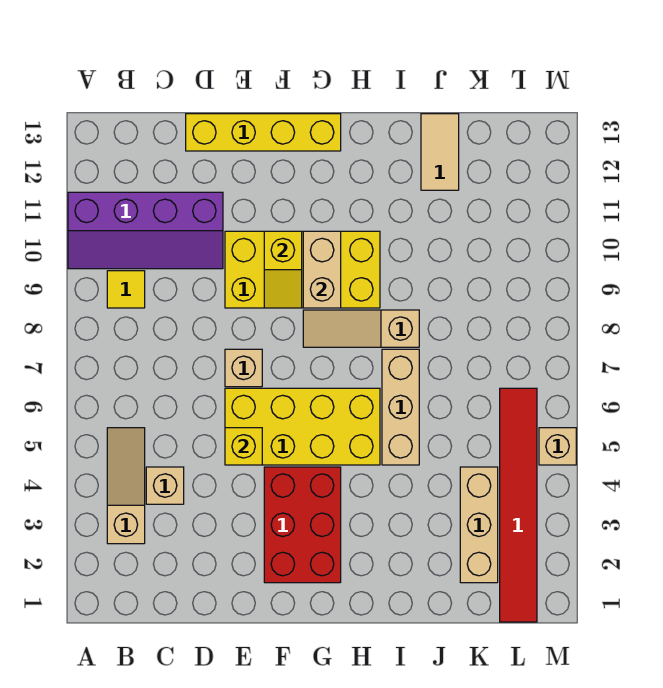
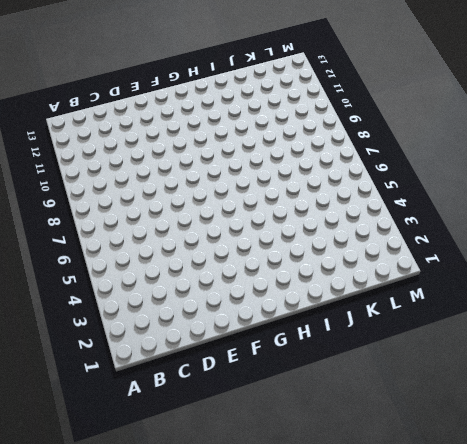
none -> purple 2x4 slope [68,192,223,269]
none -> tan 1x3 slope [107,428,145,544]
none -> yellow 1x1 tile [107,271,145,308]

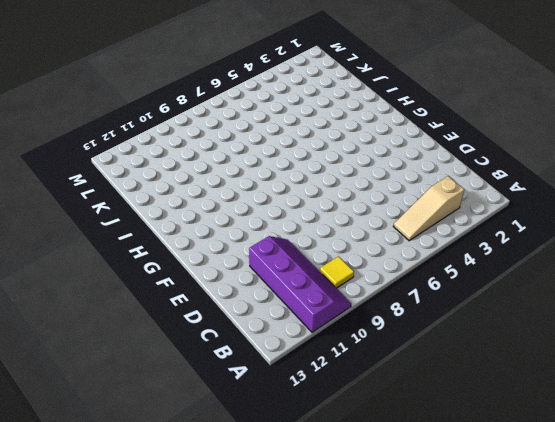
none -> tan 1x1 brick [146,467,184,504]
none -> yellow 1x4 brick [186,114,341,151]
none -> yellow 2x4 brick [225,388,380,465]

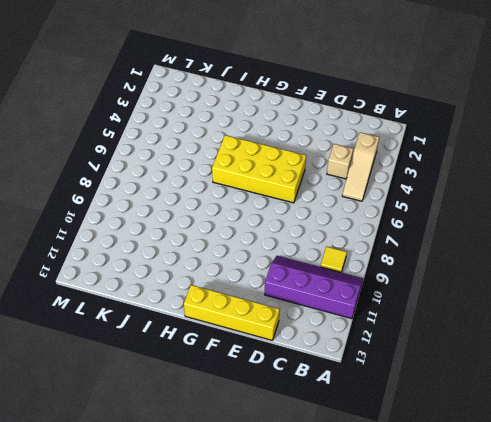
none -> tan 1x1 brick [225,349,262,387]
none -> yellow 2x4 brick [225,231,380,308]
none -> red 2x3 brick [264,467,341,583]

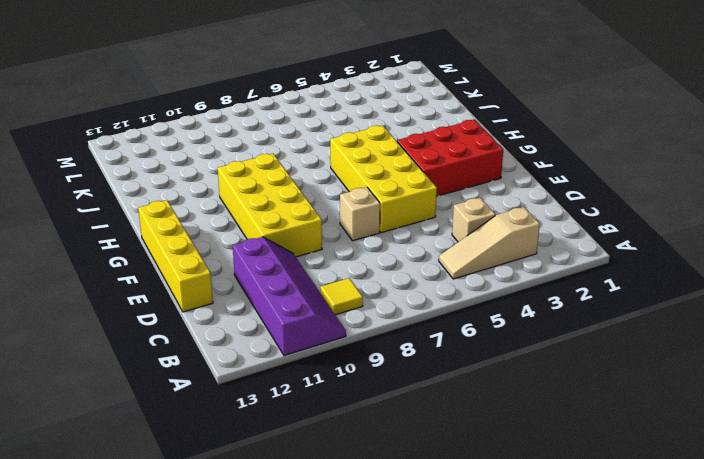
none -> tan 1x3 slope [303,310,419,347]
none -> tan 1x3 brick [382,349,419,465]
none -> tan 1x2 tile [421,114,459,190]

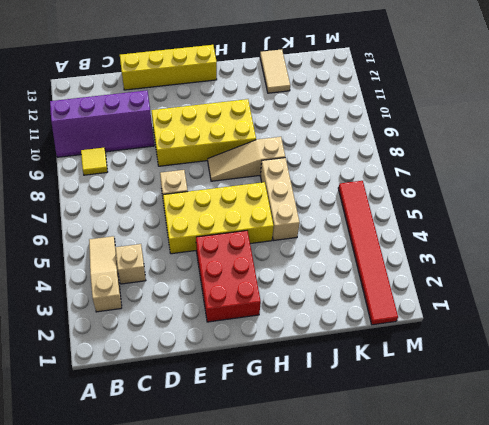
none -> tan 1x3 brick [460,467,498,583]
none -> tan 1x1 brick [539,428,576,465]
none -> yellow 1x1 brick [225,428,262,465]

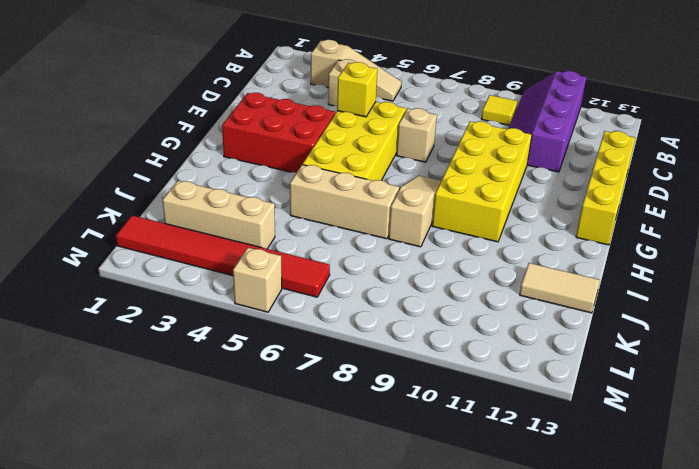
none -> yellow 1x2 slope [264,231,302,308]
none -> tan 1x2 brick [303,231,341,308]

